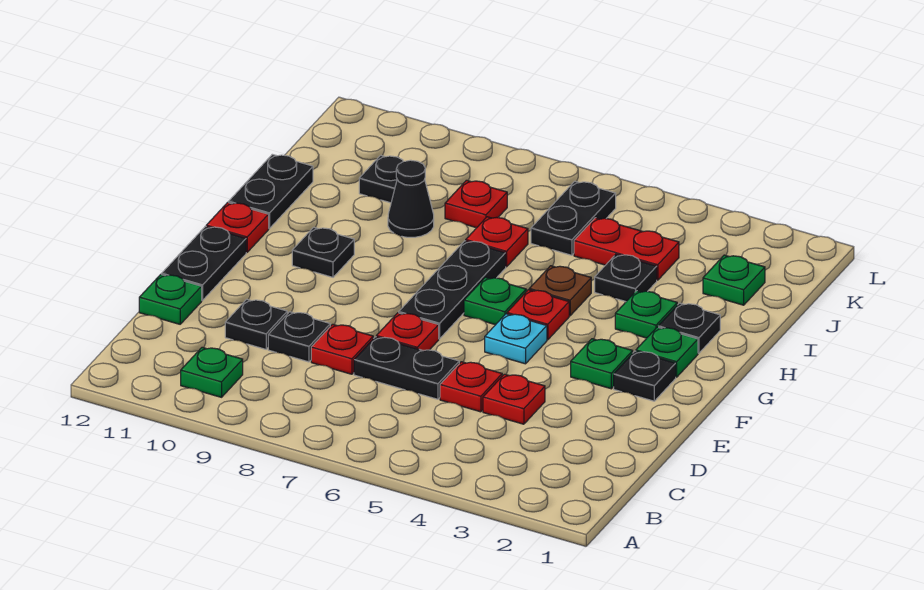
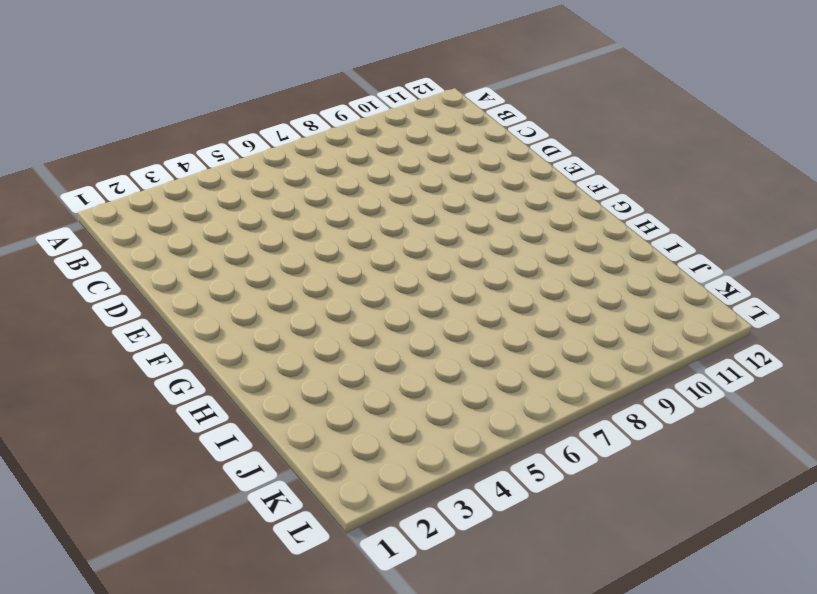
none -> green 1x1 plate [181,347,243,397]
none -> red 1x1 plate [483,374,545,424]
none -> red 1x1 plate [440,362,502,412]
none -> black 1x2 plate [354,337,459,399]

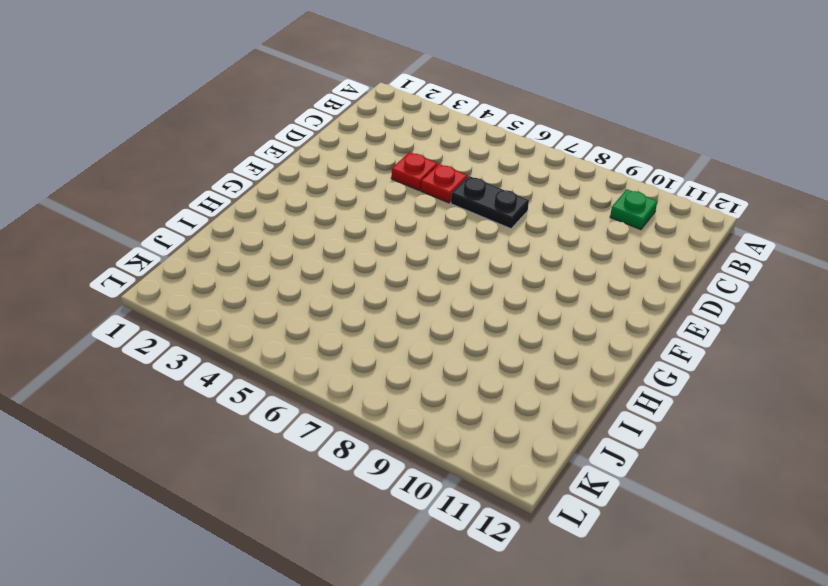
none -> red 1x1 plate [311,324,373,374]
none -> black 1x1 plate [268,312,330,362]
none -> black 1x1 plate [225,299,287,349]
none -> green 1x1 plate [139,274,202,324]

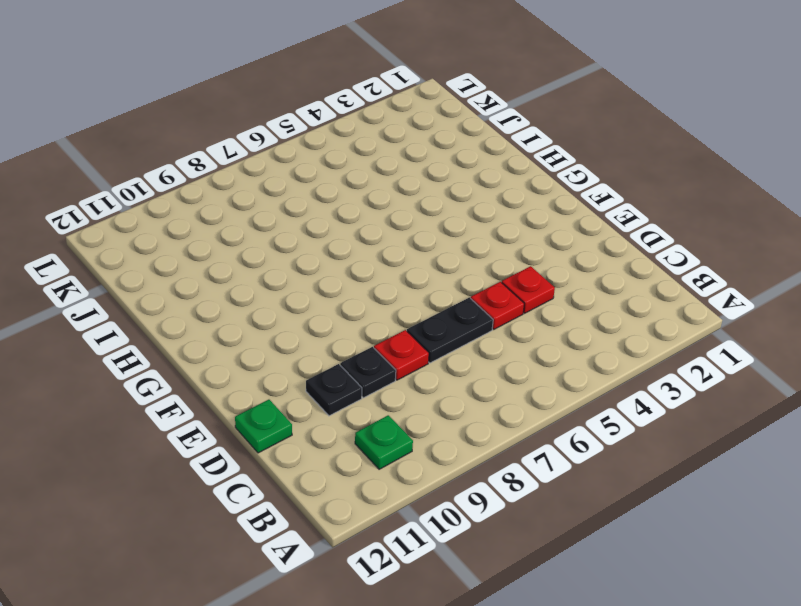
none -> red 1x1 plate [376,313,439,351]
none -> black 1x2 plate [162,226,246,301]
none -> black 1x1 plate [614,351,676,401]
none -> green 1x1 plate [571,339,633,389]

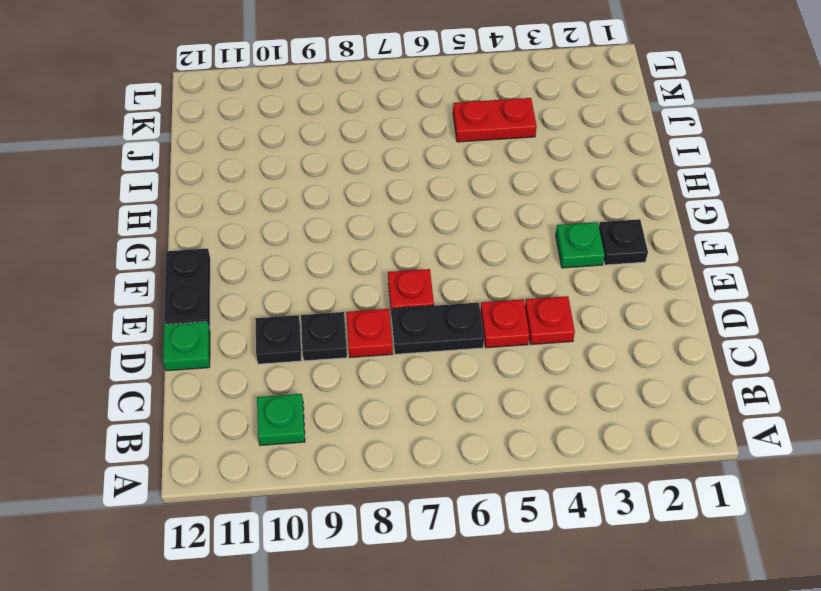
none -> cyan 1x1 plate [485,314,547,364]
none -> black 1x3 plate [399,241,506,339]
none -> green 1x1 plate [636,327,698,377]
none -> red 1x1 plate [507,290,569,340]

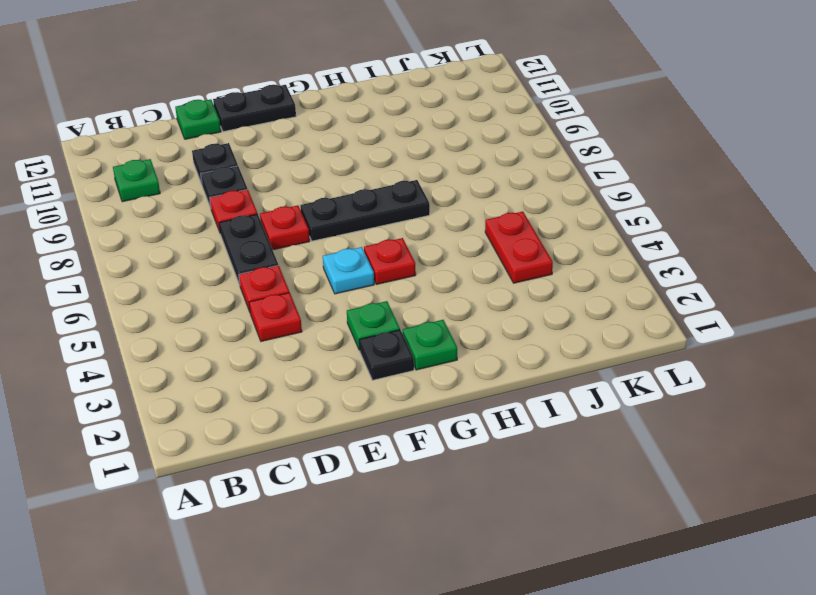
none -> green 1x1 plate [464,277,526,325]
none -> black 1x1 plate [292,227,354,277]
none -> red 1x1 plate [206,202,269,252]
none -> black 1x1 plate [658,303,720,353]

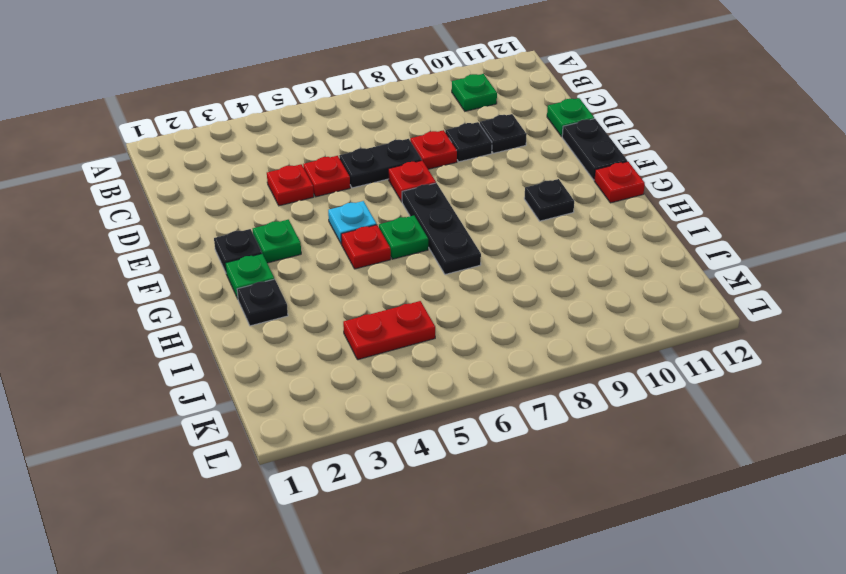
none -> green 1x1 plate [615,291,677,338]
none -> brown 1x1 plate [529,266,591,316]
none -> black 1x2 plate [229,154,313,229]
none -> black 1x1 plate [595,254,657,302]

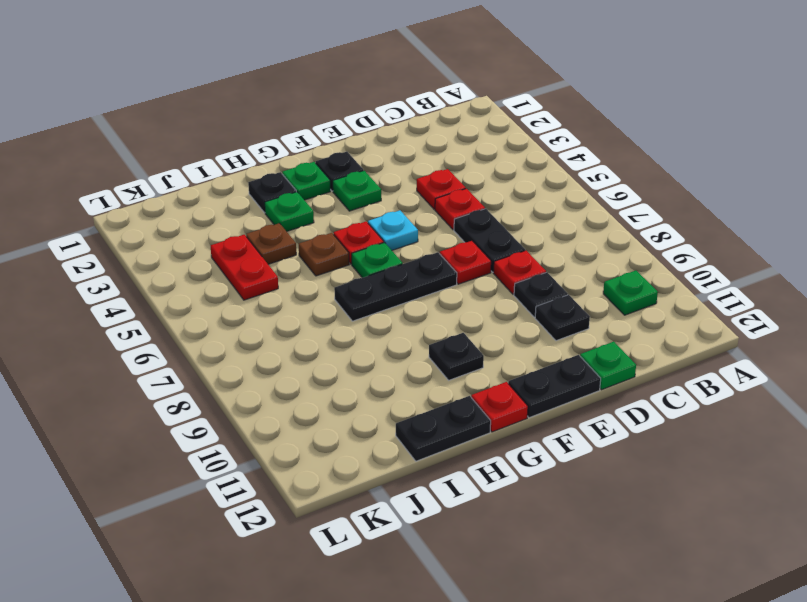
brown 1x1 plate [246,223,296,264] -> black 1x1 plate [595,254,657,302]
none -> red 1x1 plate [466,217,528,267]
none -> black 1x1 cone [388,160,434,237]
none -> green 1x1 plate [703,255,765,305]
none -> black 1x2 plate [531,181,616,255]

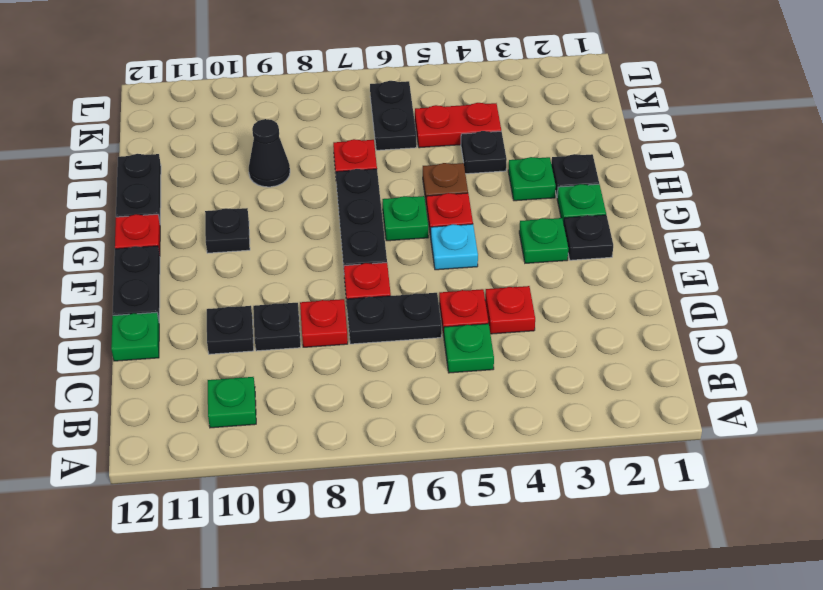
green 1x1 plate [444,324,494,373] -> green 1x1 plate moved to [703,255,765,305]
none -> red 1x1 plate [445,180,507,228]
none -> black 1x1 plate [359,155,404,203]

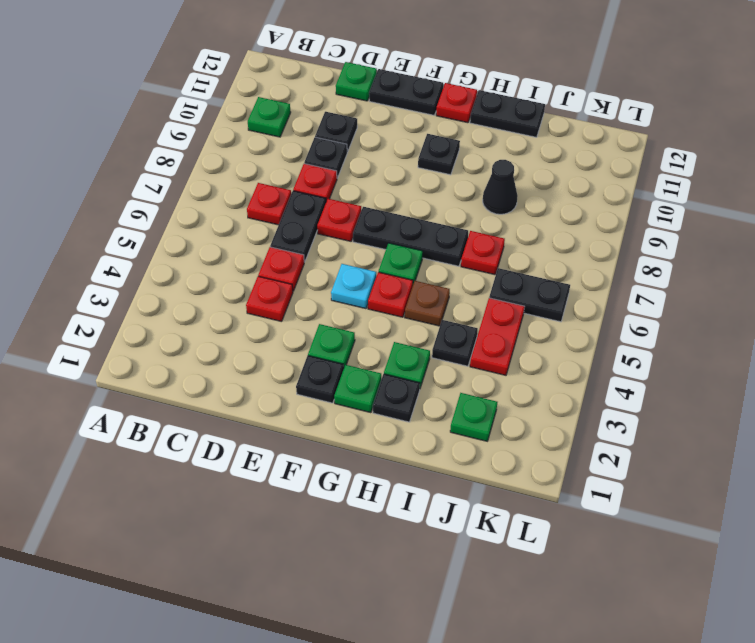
red 1x1 plate [247,183,291,225] -> red 1x1 plate moved to [445,180,507,228]
none -> black 1x1 plate [359,155,404,203]

